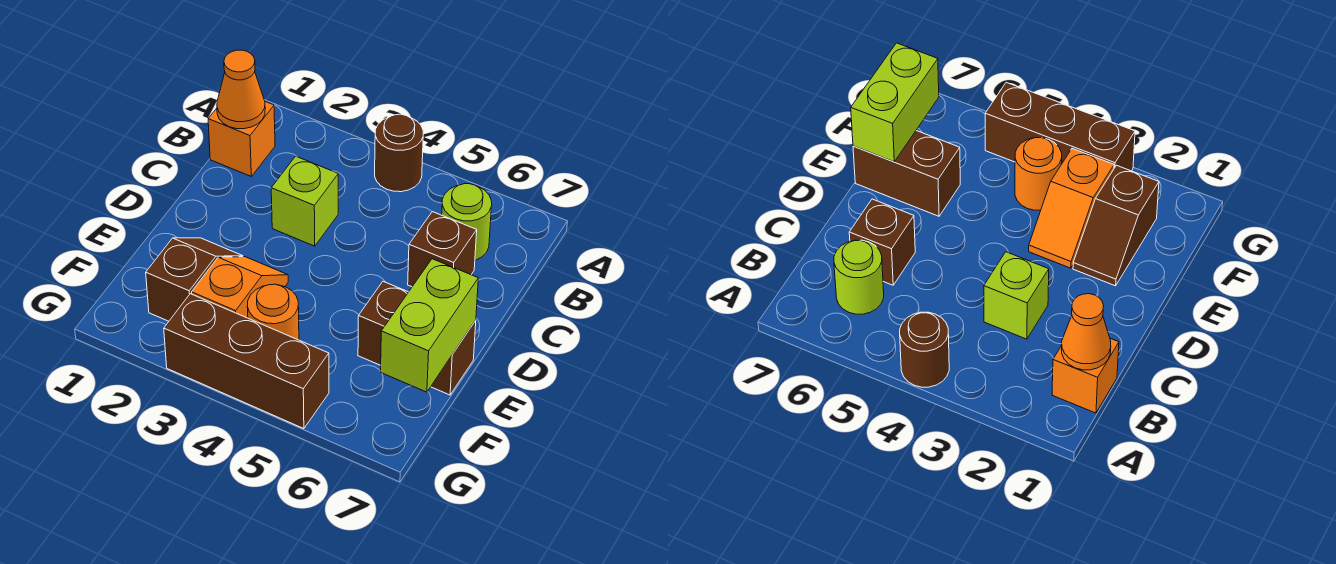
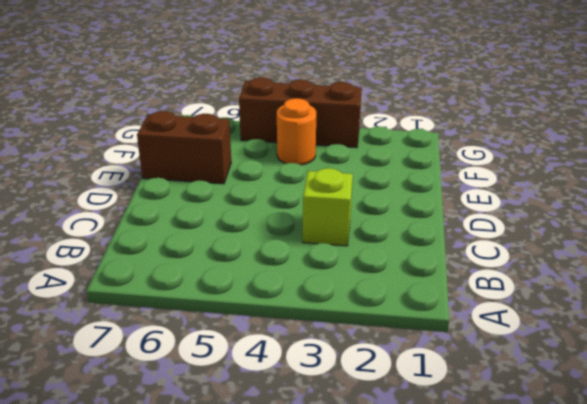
none -> brown 1x1 round brick [375,114,423,192]
none -> orange 1x1 brick [208,102,275,176]
none -> lime 1x1 round brick [442,184,492,260]

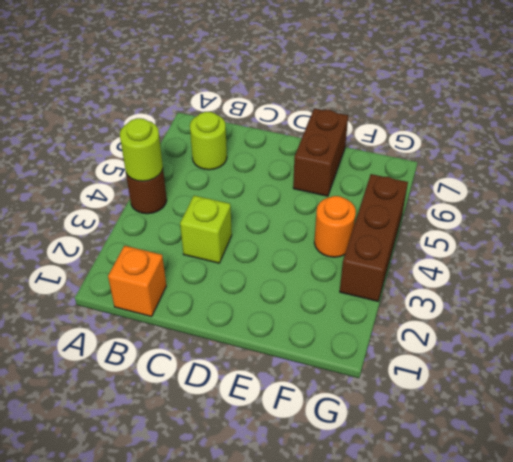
lime 1x1 round brick [120,118,163,181] -> none
none -> brown 1x1 brick [408,212,477,287]
none -> brown 1x2 slope [146,238,243,321]
none -> orange 1x2 slope [192,257,288,318]

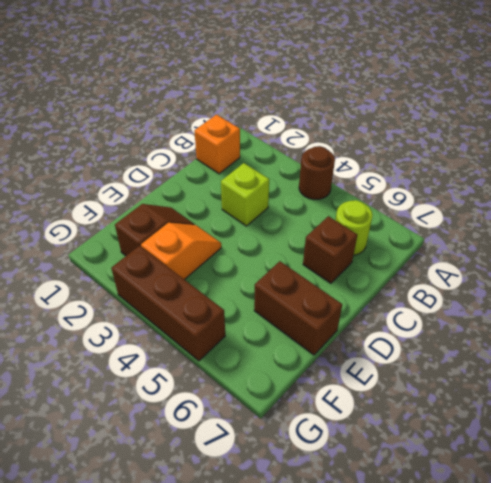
none -> orange 1x1 round brick [247,284,299,340]
none -> orange 1x1 cone [217,50,265,129]
none -> lime 1x2 brick [381,259,478,392]

